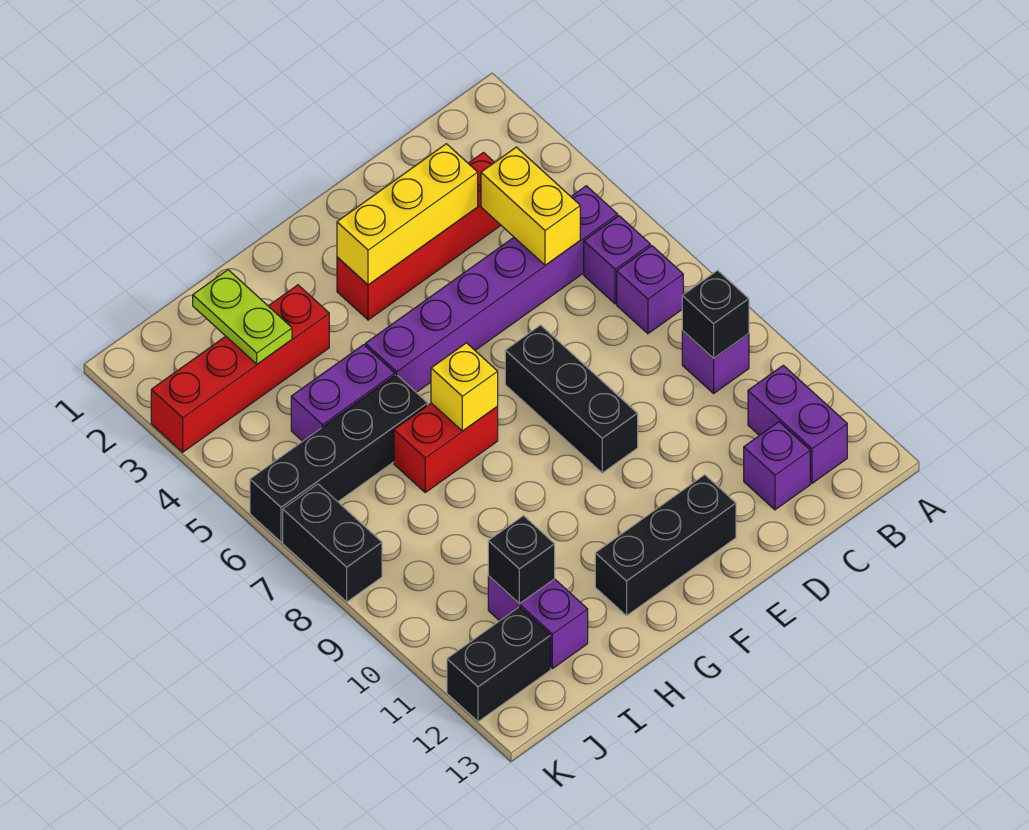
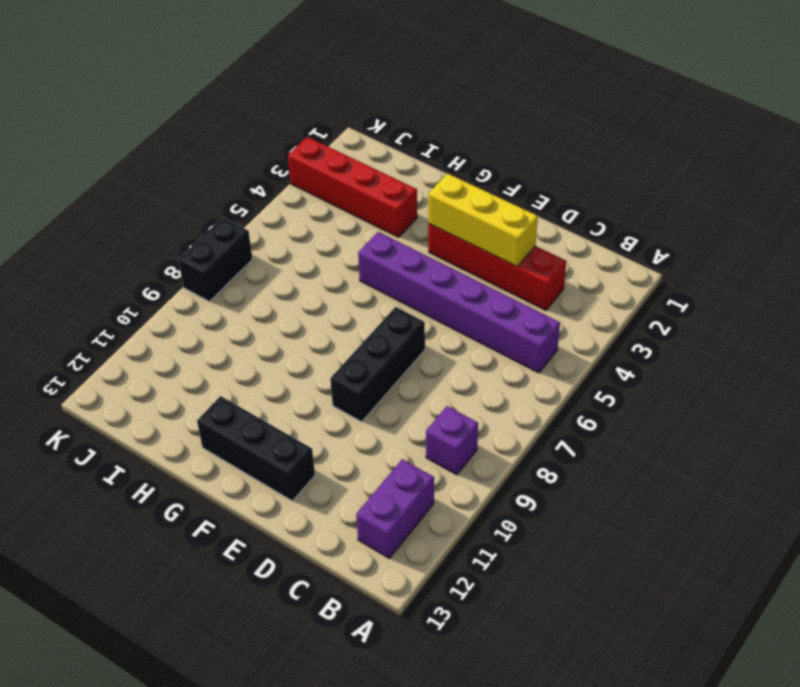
none -> purple 1x1 brick [584,216,650,304]
none -> purple 1x1 brick [617,246,683,334]
none -> purple 1x1 brick [744,422,810,510]

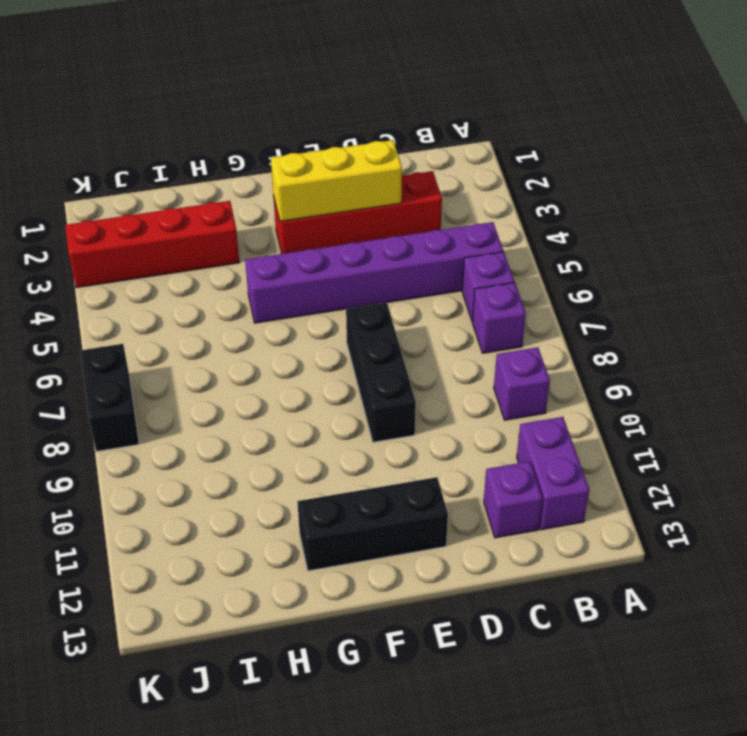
none -> red 1x2 brick [394,403,498,492]
none -> purple 1x2 brick [291,345,395,441]
none -> black 1x4 brick [250,374,428,542]

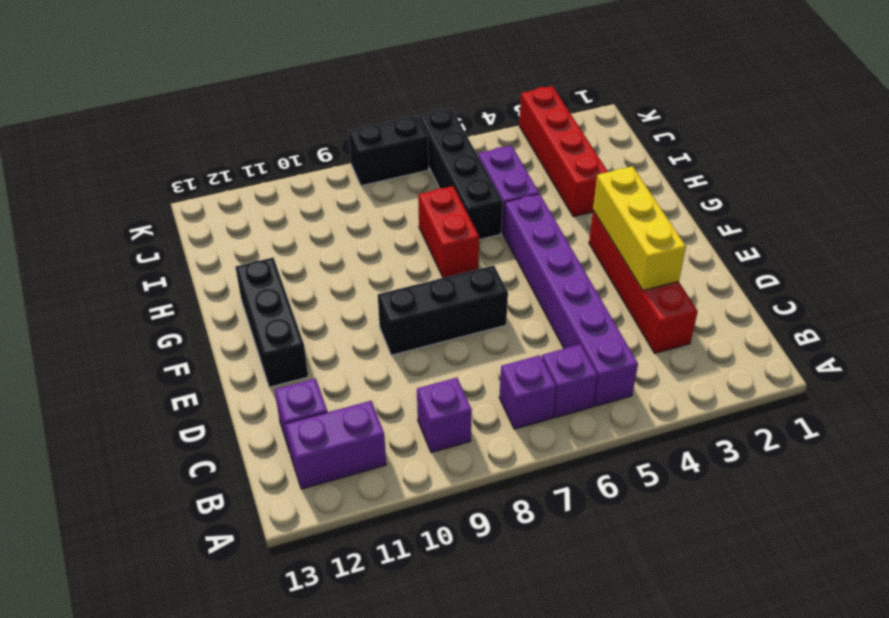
none -> purple 1x2 brick [488,576,588,669]
none -> black 1x2 brick [447,607,551,722]
none -> black 1x1 brick [682,270,749,359]

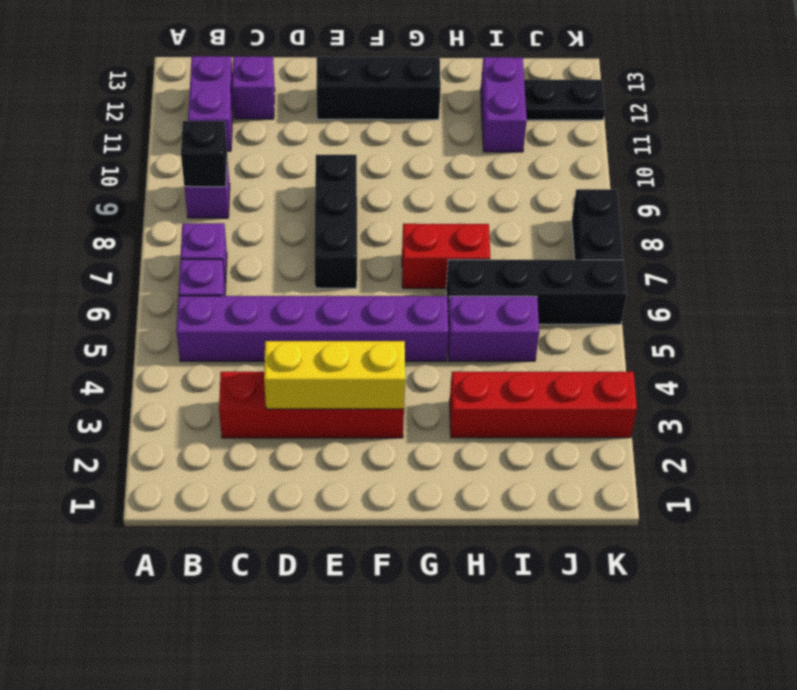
black 1x2 plate [524,79,605,120] -> black 1x2 brick [447,607,551,722]
none -> yellow 1x2 brick [481,147,580,265]
none -> yellow 1x1 brick [431,343,498,431]
none -> lime 1x2 plate [193,270,292,364]

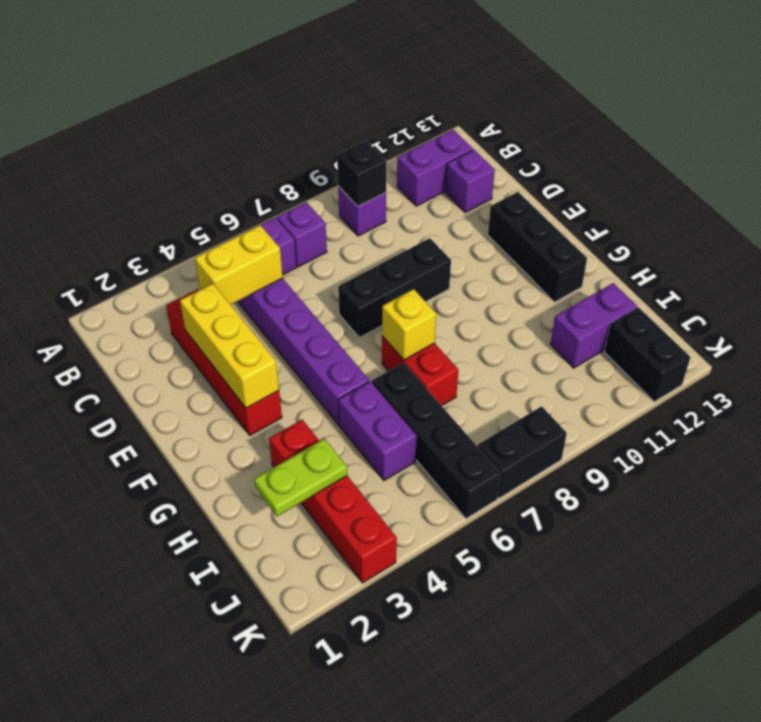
none -> black 1x1 brick [488,516,555,604]

